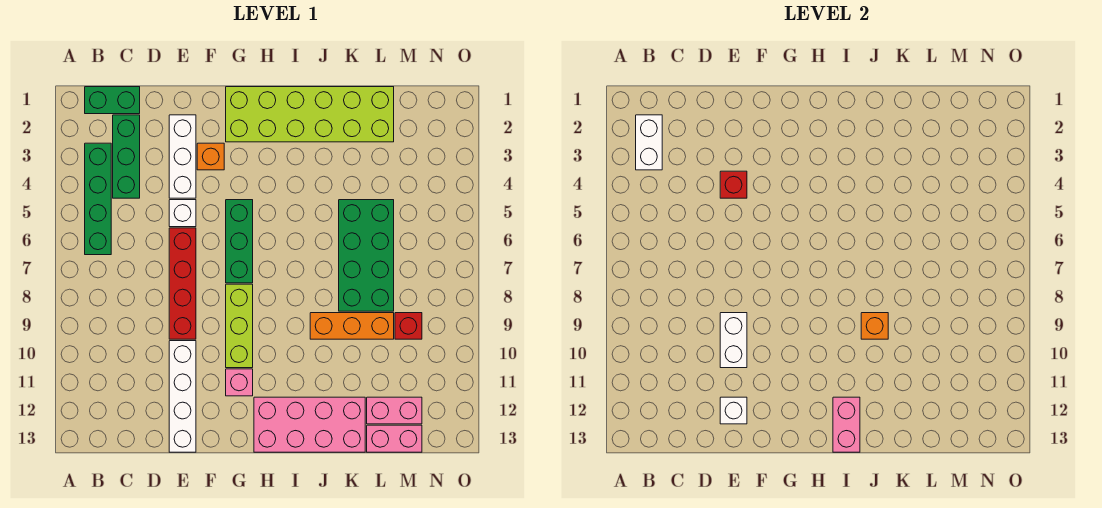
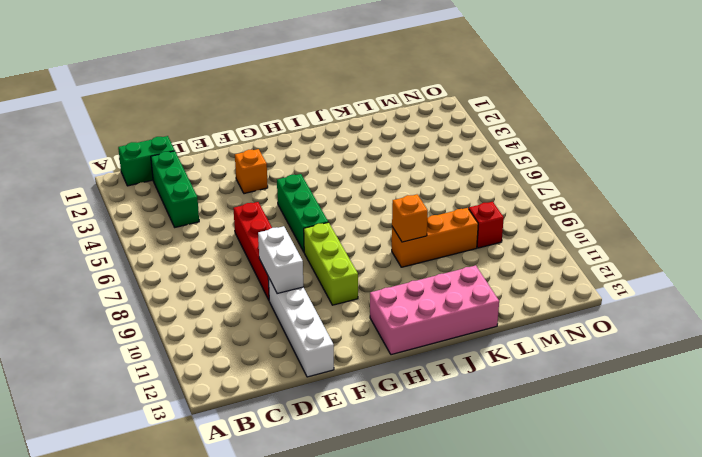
none -> green 1x4 brick [85,143,111,255]
none -> white 1x3 brick [169,115,196,198]
none -> white 1x1 brick [169,200,196,227]

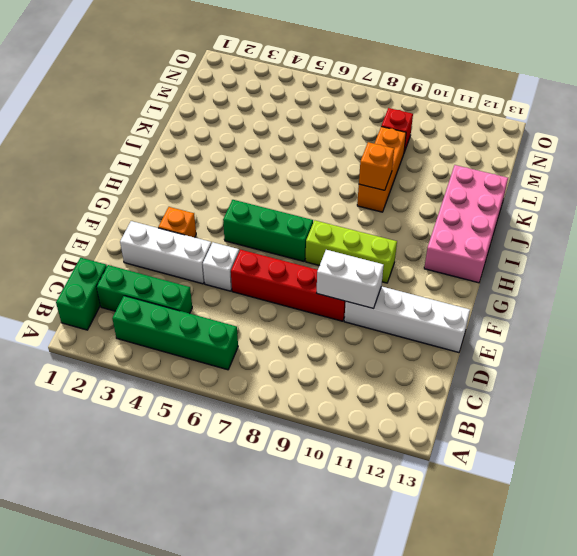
none -> lime 2x6 brick [226,87,394,142]
none -> pink 1x1 brick [226,369,253,396]
none -> green 2x4 brick [339,200,394,311]

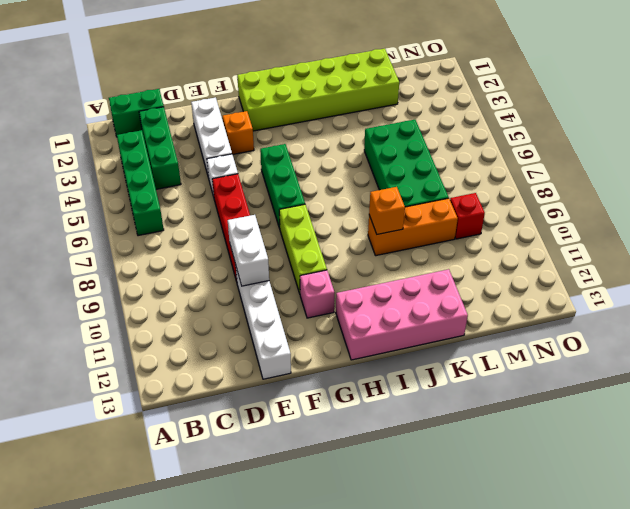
none -> pink 1x2 brick [367,397,422,424]
none -> pink 1x2 brick [367,425,422,452]
none -> white 1x2 brick [636,115,662,170]

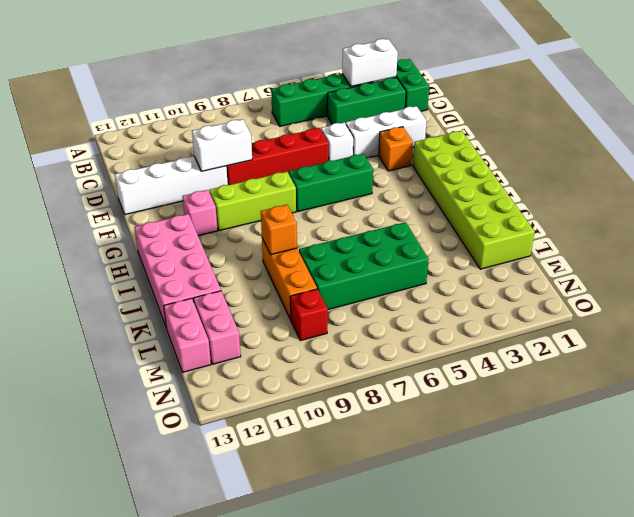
none -> red 1x1 brick [720,171,747,198]
none -> white 1x1 brick [720,397,747,424]
none -> pink 1x2 brick [833,397,860,452]

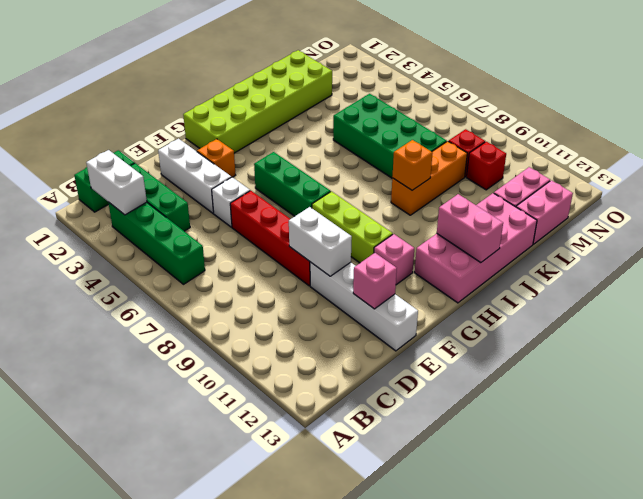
pink 1x1 brick [353,253,397,309] -> white 1x1 brick [720,397,747,424]
red 1x1 brick [467,142,506,190] -> red 1x1 brick moved to [720,171,747,198]

